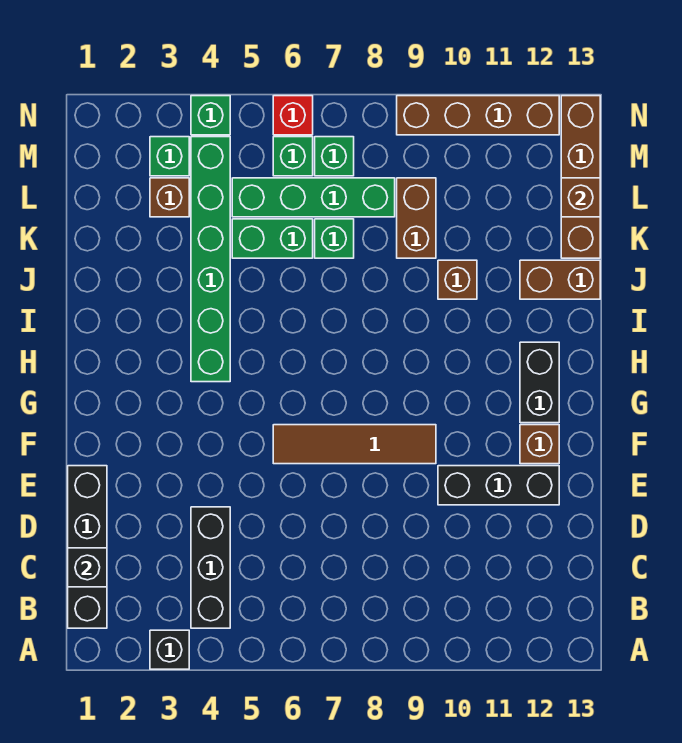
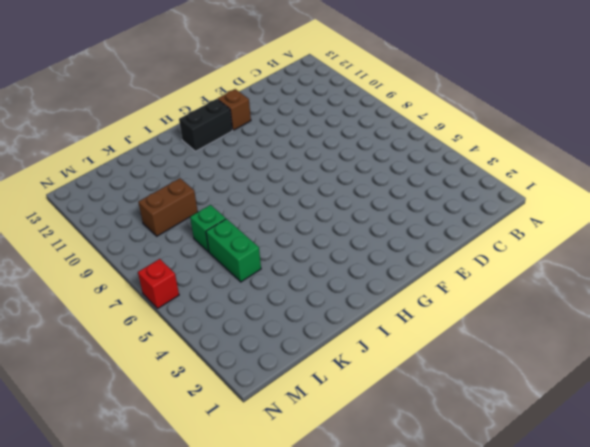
none -> black 1x1 brick [150,630,189,669]
none -> black 1x4 brick [68,466,107,628]
none -> black 1x3 brick [191,507,230,628]

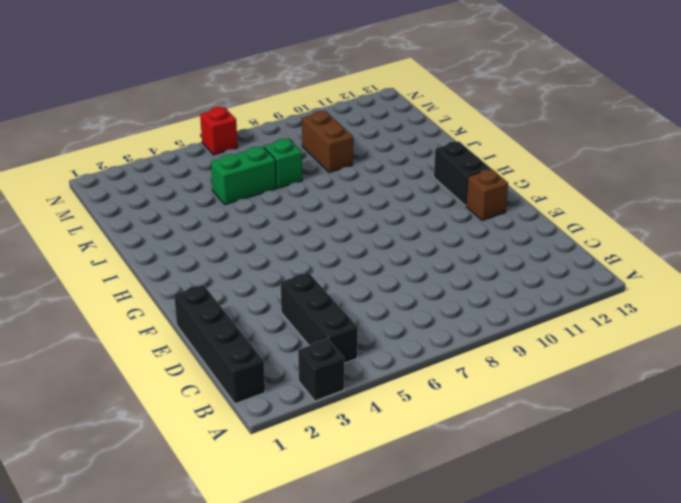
none -> black 1x3 brick [438,466,559,505]
none -> brown 1x4 tile [273,425,436,464]
none -> green 1x6 brick [191,137,230,382]

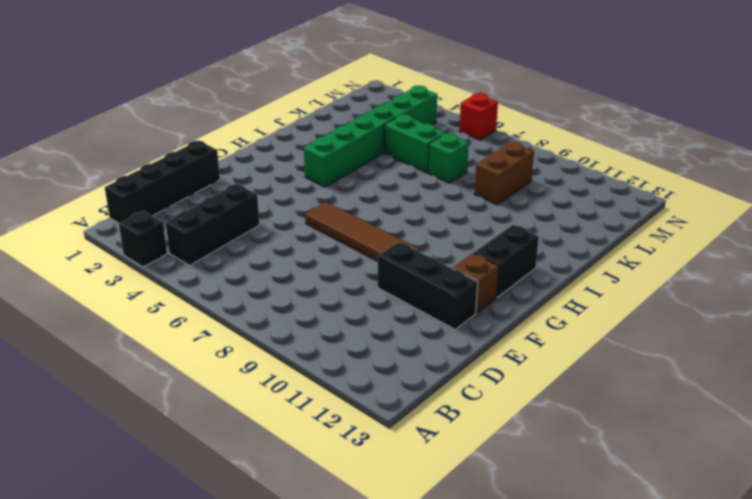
none -> brown 1x1 brick [438,260,477,299]
none -> brown 1x2 brick [520,260,600,299]
none -> brown 1x4 brick [561,96,600,258]

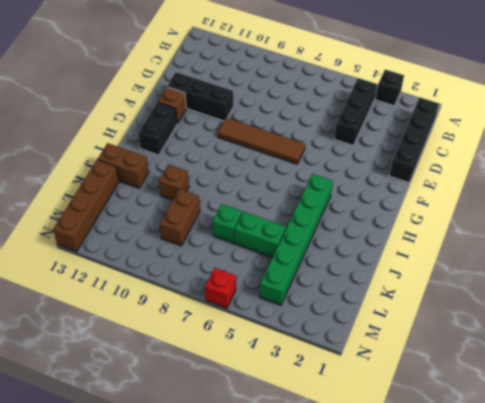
none -> brown 1x1 brick [150,178,189,217]
none -> green 1x4 brick [232,178,395,217]
none -> green 1x1 brick [150,137,189,176]

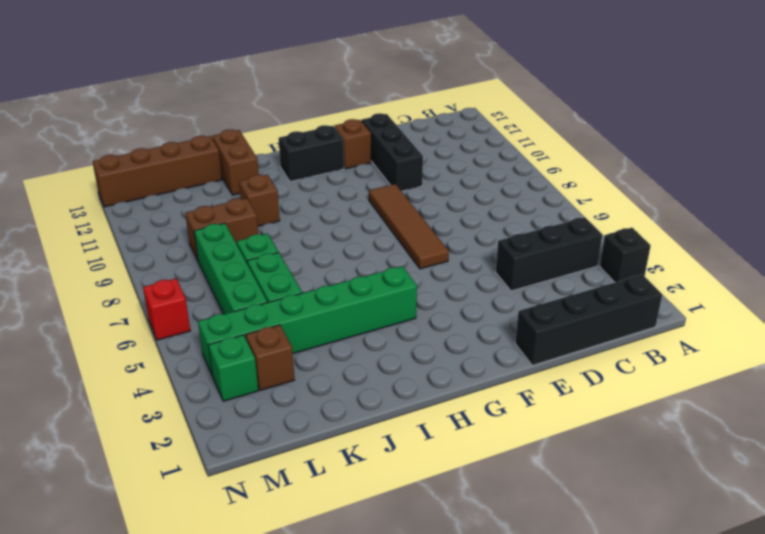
none -> green 1x1 brick [273,137,313,176]
none -> green 1x1 brick [315,137,354,176]
none -> green 1x1 brick [191,96,230,135]

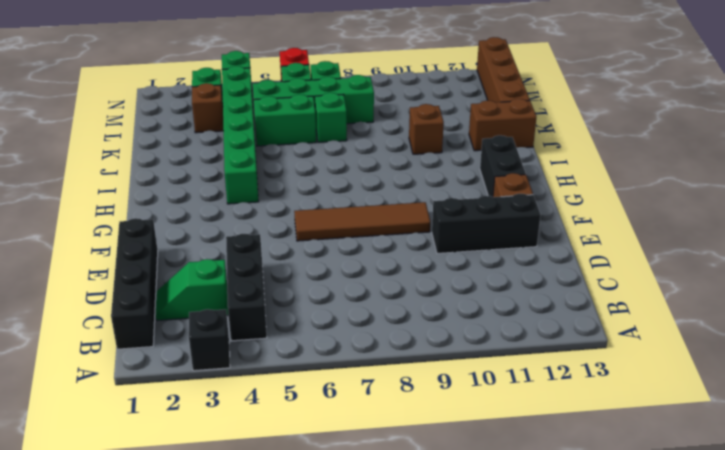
green 1x2 slope [155,259,228,321] -> none
none -> brown 1x2 brick [397,178,436,258]
none -> brown 1x4 brick [397,96,559,135]
none -> black 1x1 brick [68,548,107,587]

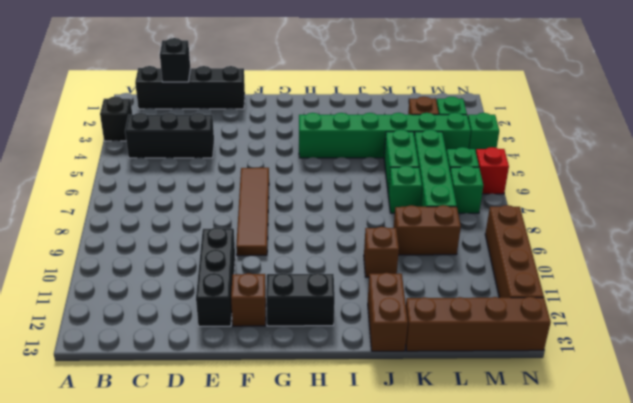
none -> brown 1x1 brick [561,178,600,217]

